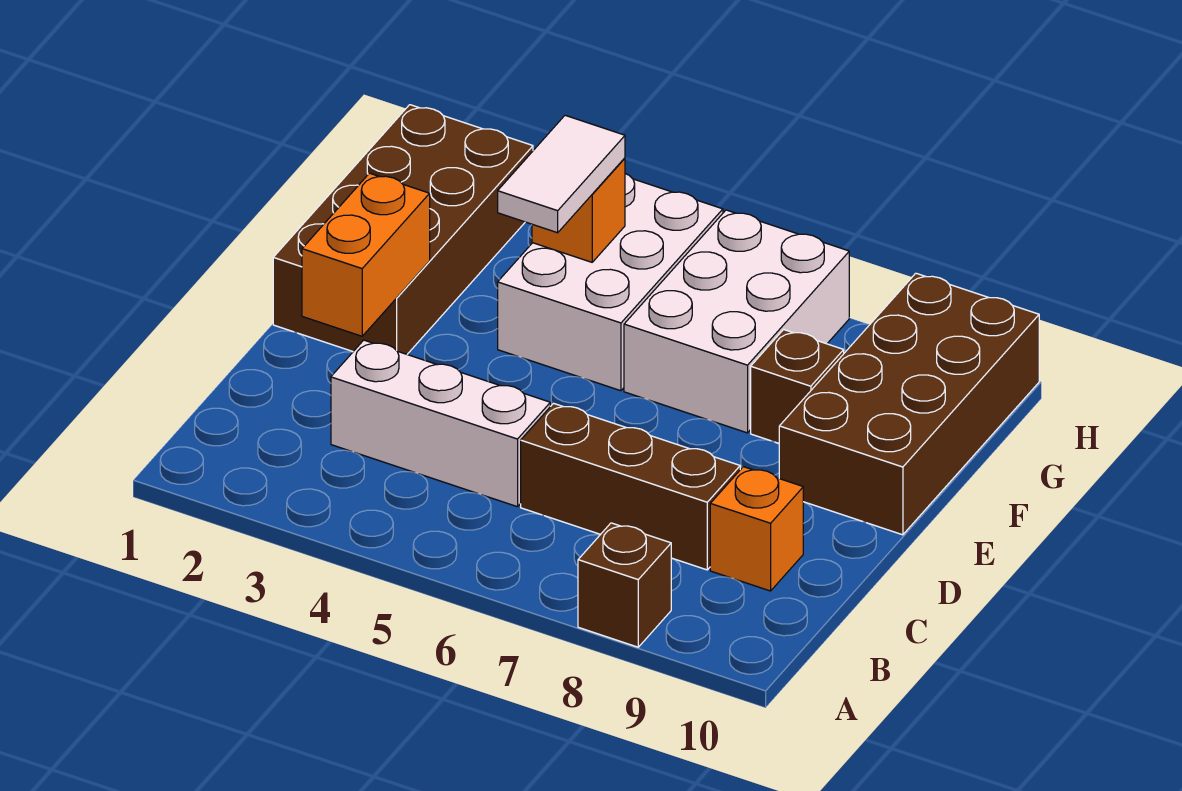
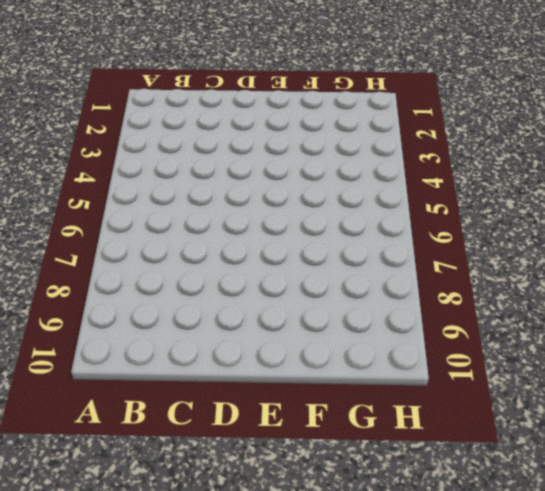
none -> brown 1x1 brick [578,523,671,647]
none -> white 1x3 brick [331,340,550,507]
none -> brown 1x3 brick [521,403,740,570]

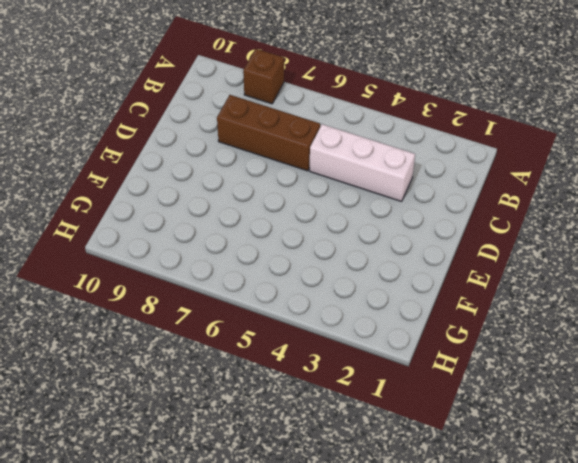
none -> orange 1x1 brick [710,467,803,591]
none -> brown 2x4 brick [273,105,533,354]
none -> brown 2x4 brick [779,273,1039,535]

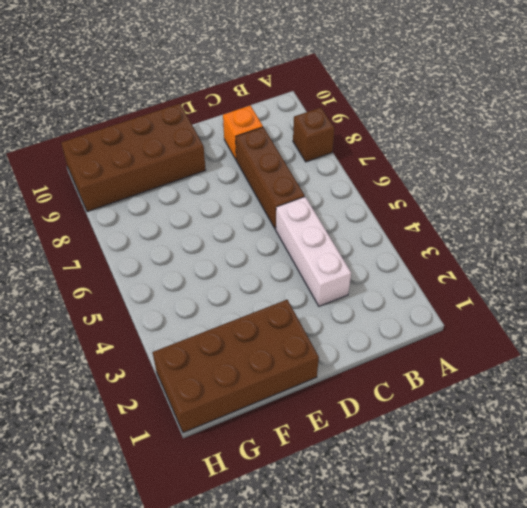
none -> white 2x3 brick [498,174,723,391]
none -> white 2x3 brick [624,210,849,433]
none -> brown 1x1 brick [751,330,844,443]

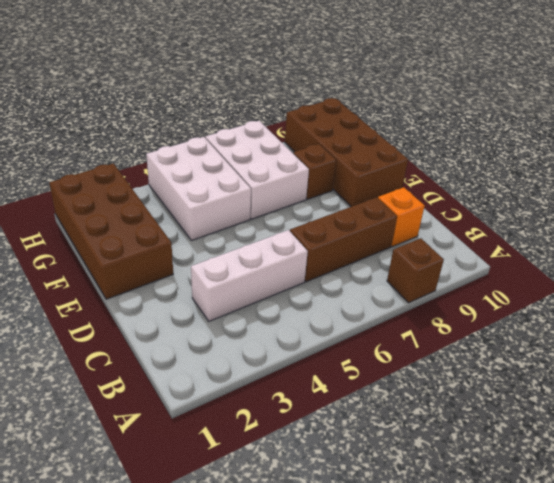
none -> orange 1x2 brick [302,173,430,336]
none -> orange 1x1 brick [532,158,625,262]
none -> white 1x2 tile [498,115,625,233]

